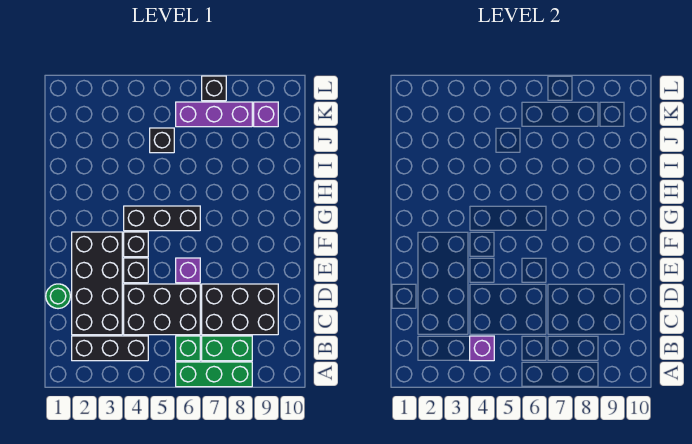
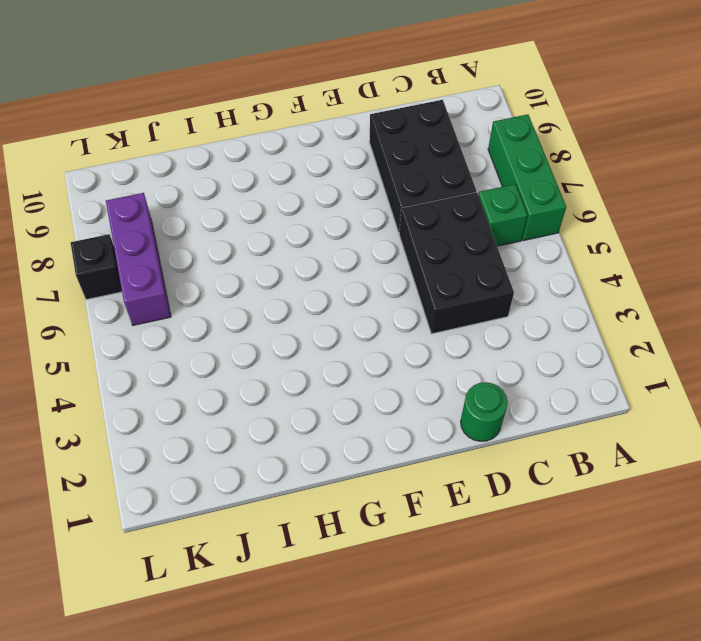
none -> black 1x3 brick [72,336,148,361]
none -> green 1x2 brick [202,336,252,361]
none -> black 2x4 brick [72,232,122,335]

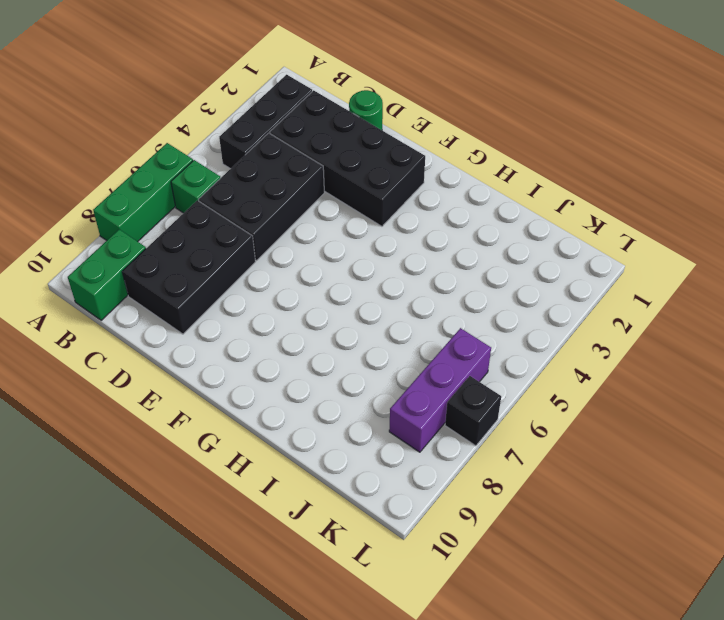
green 1x2 brick [68,229,146,320] -> green 1x2 brick moved to [202,336,252,361]
none -> black 1x1 brick [124,258,148,283]
none -> purple 1x1 brick [176,258,200,283]
none -> black 1x1 brick [124,232,148,257]

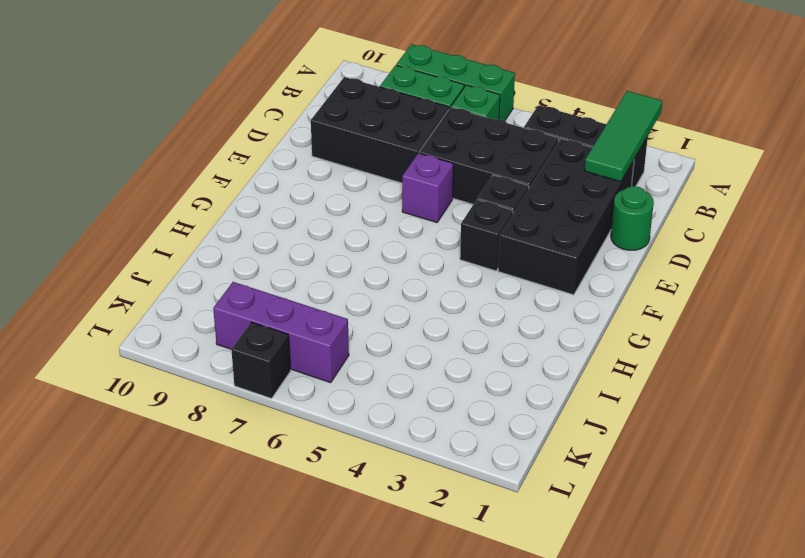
green 1x3 tile [585,91,662,182] -> none
none -> black 1x3 brick [124,206,200,231]
none -> black 1x1 brick [150,128,174,153]
none -> purple 1x1 brick [254,102,278,127]

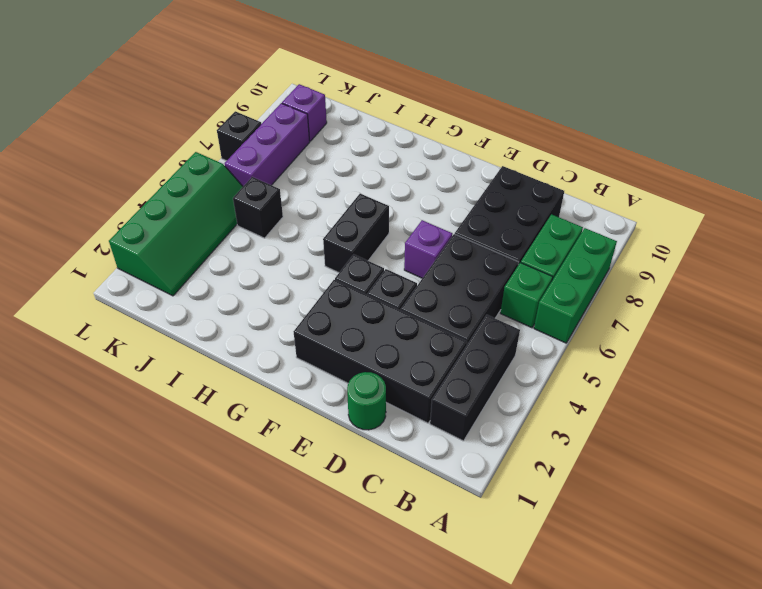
black 1x2 brick [323,194,389,273] -> black 1x3 brick [124,206,200,231]
green 2x4 slope [109,152,243,296] -> none
none -> purple 1x1 brick [470,336,494,361]

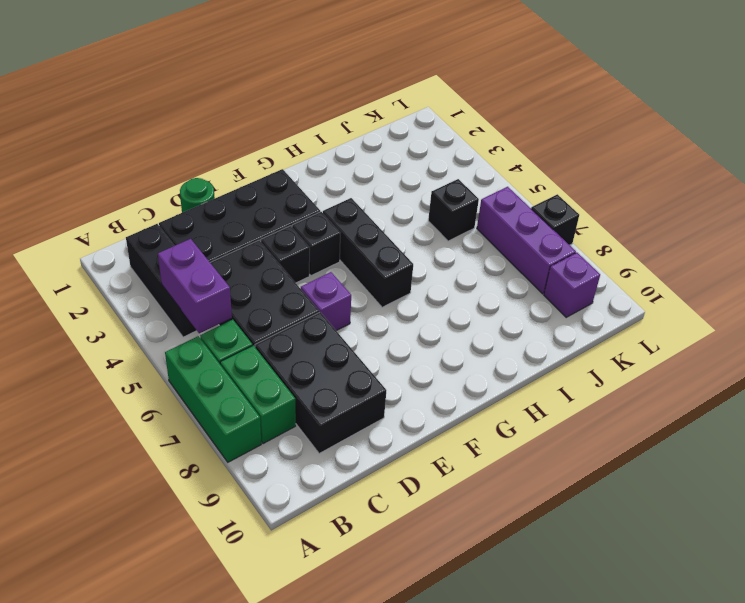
purple 1x2 brick [158,239,232,333] -> purple 1x1 brick [470,336,494,361]

